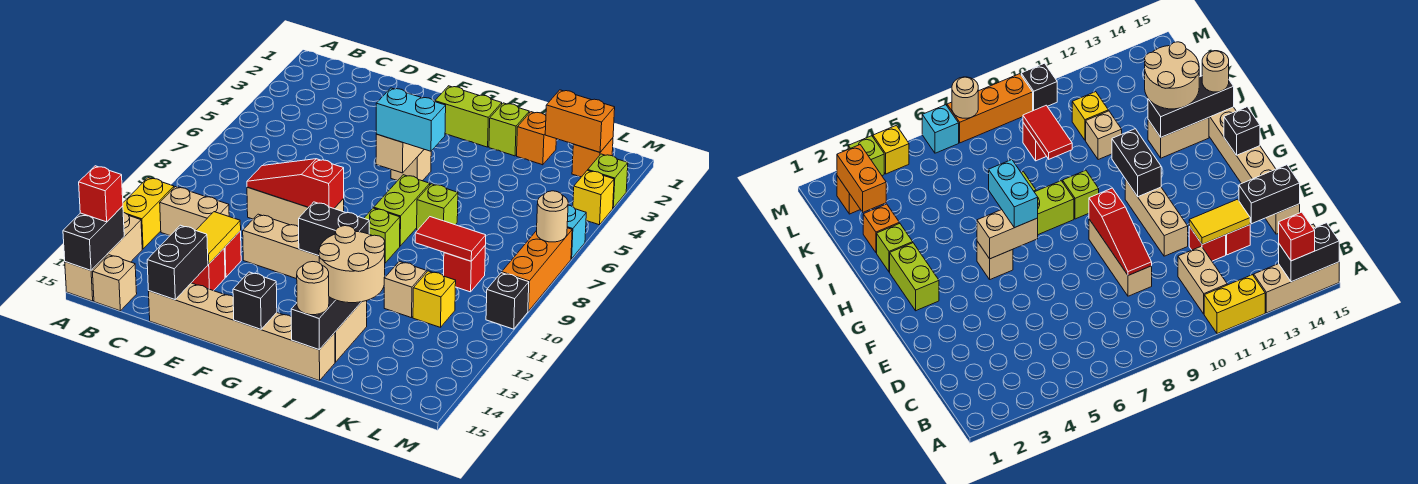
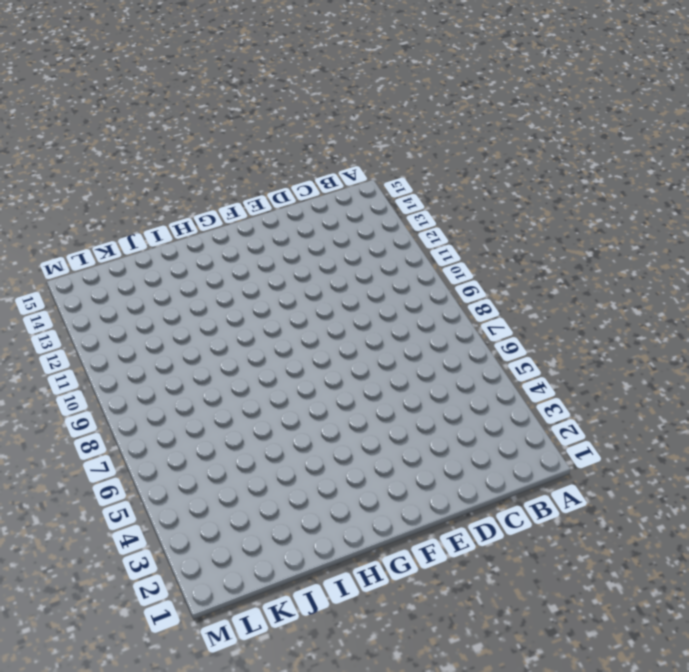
none -> yellow 1x2 brick [123,178,174,249]
none -> tan 1x3 brick [65,213,142,301]
none -> tan 1x2 brick [160,187,229,236]
none -> tan 1x1 brick [93,255,137,311]

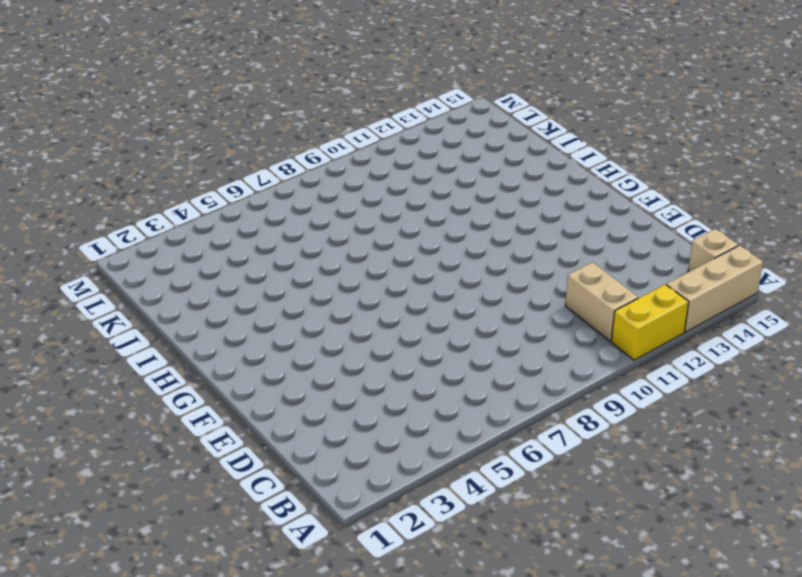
none -> tan 1x3 brick [247,187,344,227]
none -> red 1x1 brick [224,231,241,277]
none -> red 1x1 brick [192,249,225,291]
none -> tan 1x6 brick [149,283,335,381]

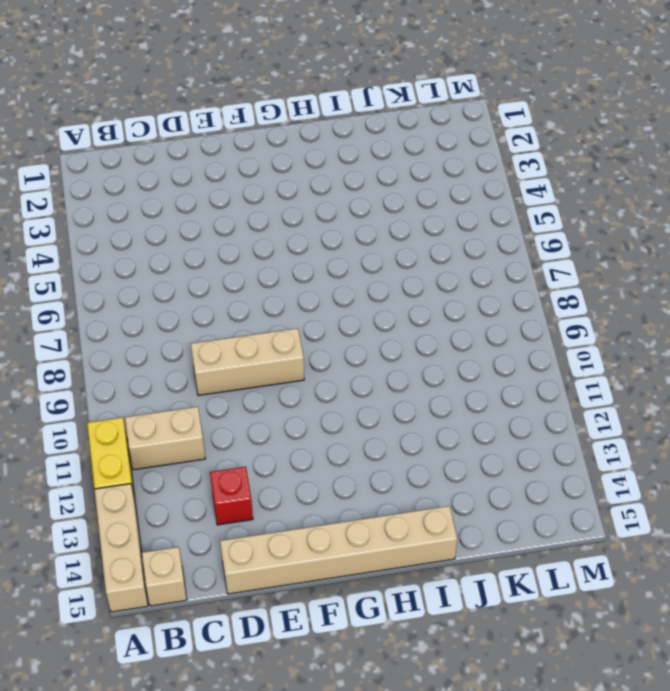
none -> red 1x1 brick [224,231,241,277]
none -> tan 1x3 brick [243,214,319,279]
none -> lime 1x2 brick [435,86,502,147]
none -> tan 1x1 brick [391,149,431,181]

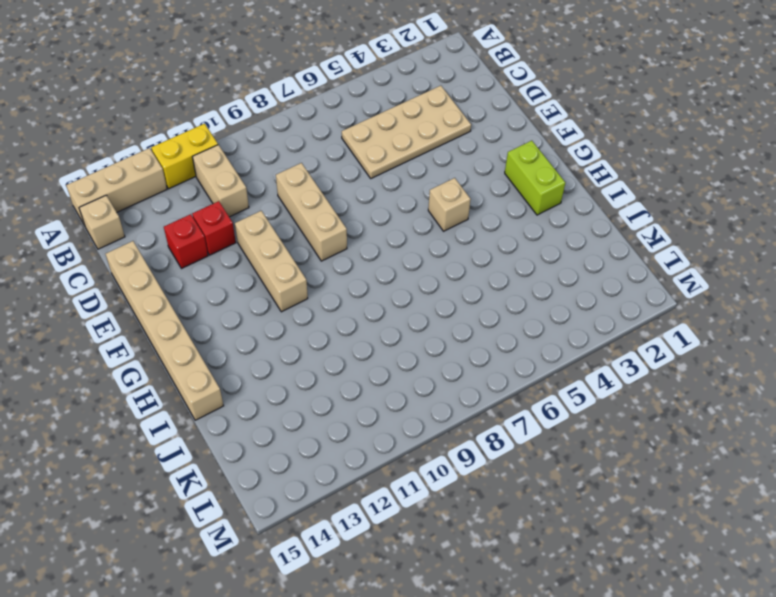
tan 2x4 plate [342,86,471,178] -> none
none -> lime 1x2 brick [374,175,430,246]
none -> lime 1x1 brick [364,208,400,263]
none -> lime 1x1 brick [489,103,529,156]
none -> lime 1x1 brick [417,184,458,230]

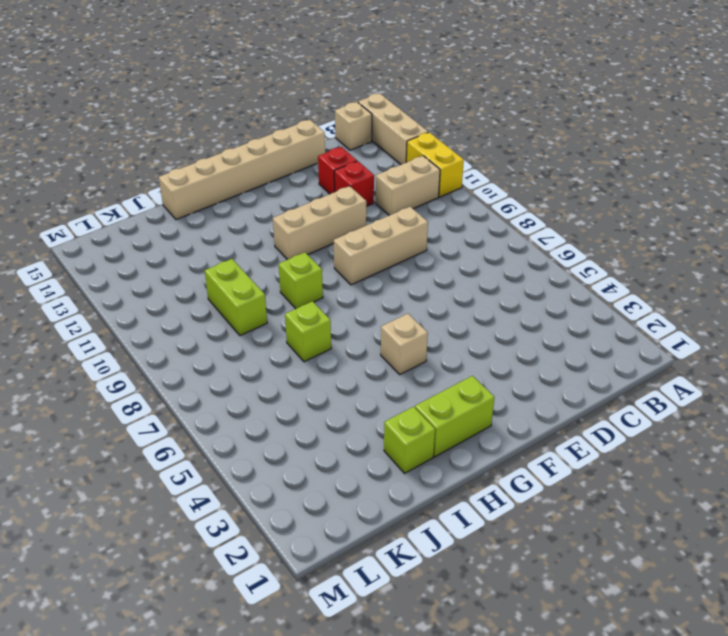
lime 1x2 brick [205,259,267,336] -> lime 1x2 brick moved to [374,175,430,246]
none -> tan 1x2 brick [335,301,367,362]
none -> orange 1x1 brick [517,112,556,165]
none -> tan 1x1 brick [384,261,427,318]
none -> red 1x1 brick [443,246,485,292]

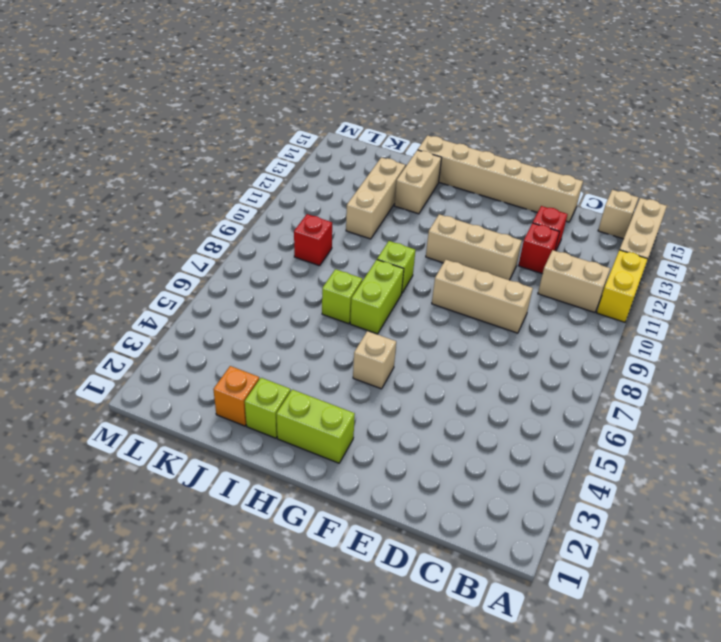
tan 1x3 brick [346,157,406,239] -> tan 1x1 brick [384,261,427,318]
none -> yellow 1x1 brick [413,271,456,327]
none -> orange 1x1 brick [572,138,613,177]
none -> lime 1x1 brick [588,154,628,208]
none -> yellow 1x1 brick [573,170,614,225]

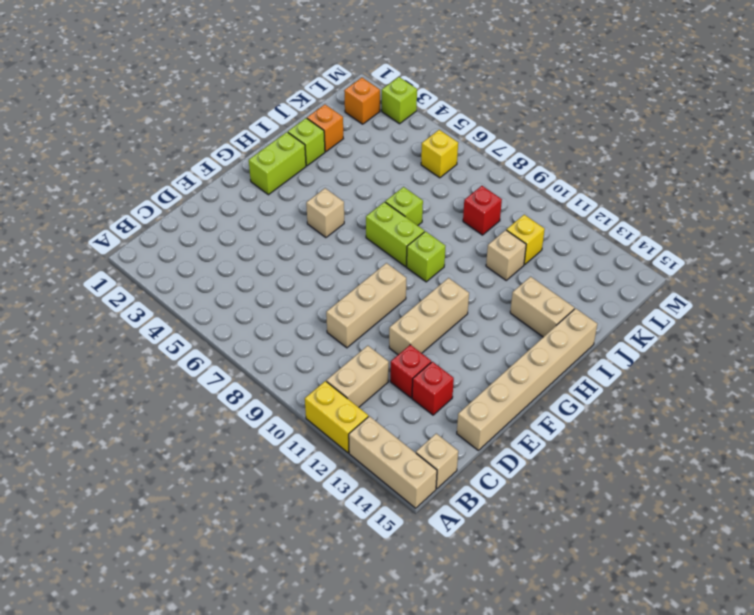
yellow 1x1 brick [421,130,458,178] -> yellow 1x1 brick moved to [573,170,614,225]
none -> cyan 1x1 brick [567,205,586,259]
none -> orange 1x3 brick [502,228,572,311]
none -> black 1x1 brick [486,273,529,329]
none -> black 1x2 brick [63,206,124,270]

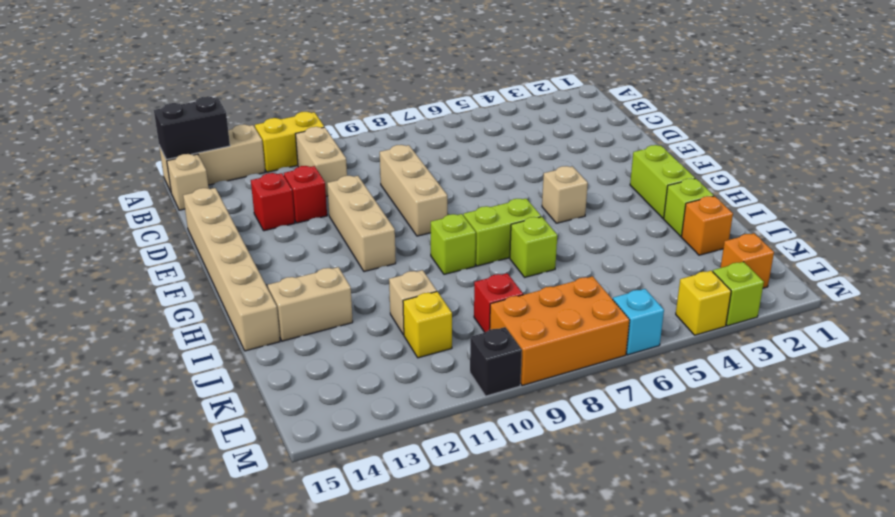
orange 2x3 brick [490,276,629,386] -> orange 1x3 brick [502,228,572,311]
none -> red 1x3 slope [247,159,344,208]
none -> yellow 1x2 tile [196,212,241,264]
none -> black 1x2 brick [147,225,208,300]
none -> tan 1x2 brick [376,134,424,173]

